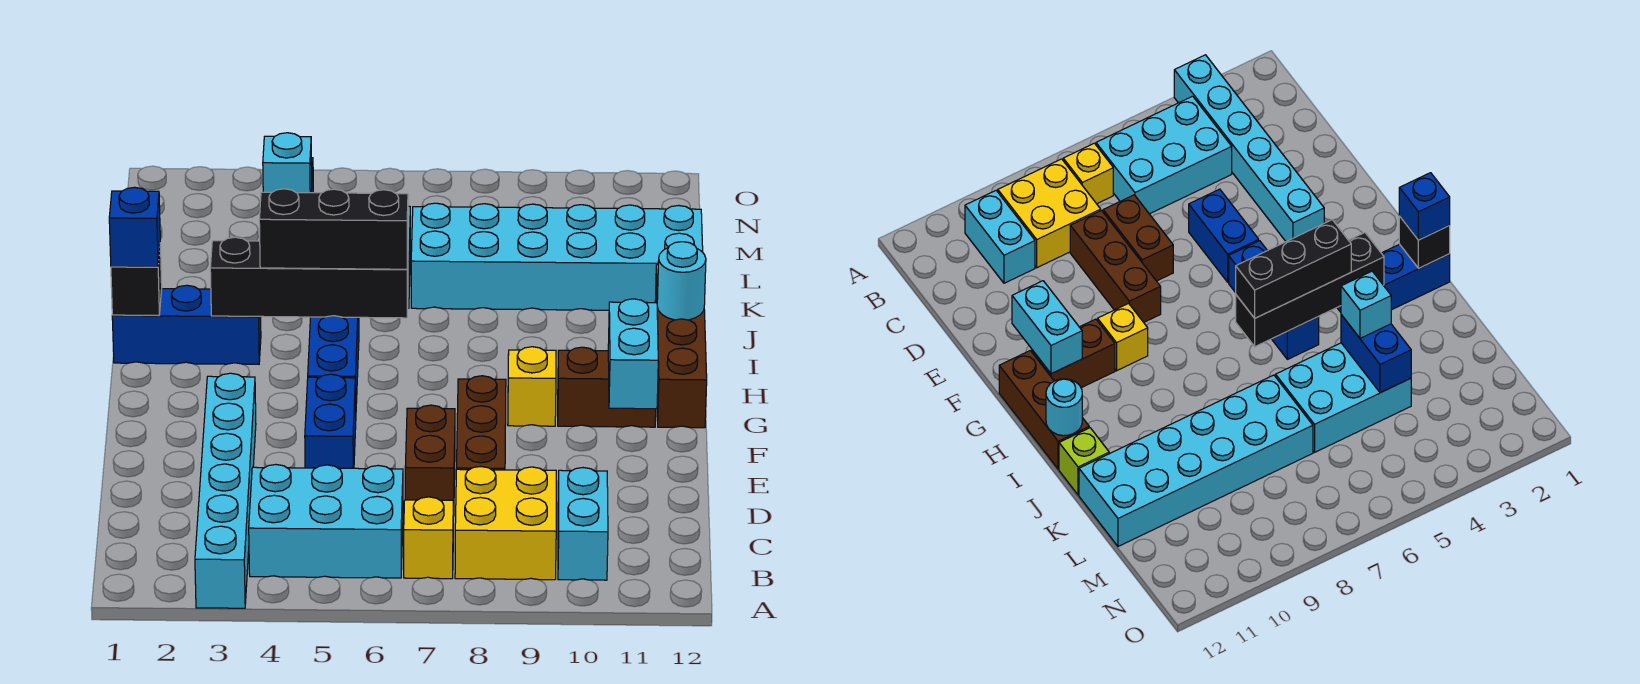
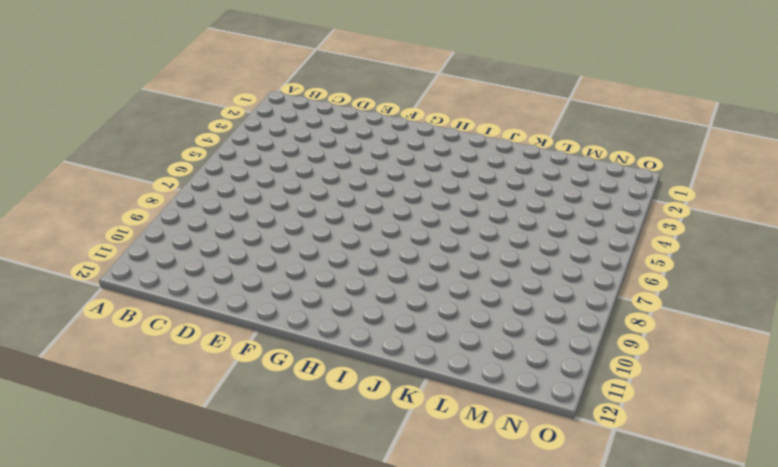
none -> cyan 1x6 brick [195,373,256,608]
none -> cyan 2x3 brick [249,465,403,578]
none -> yellow 1x1 brick [404,497,453,579]

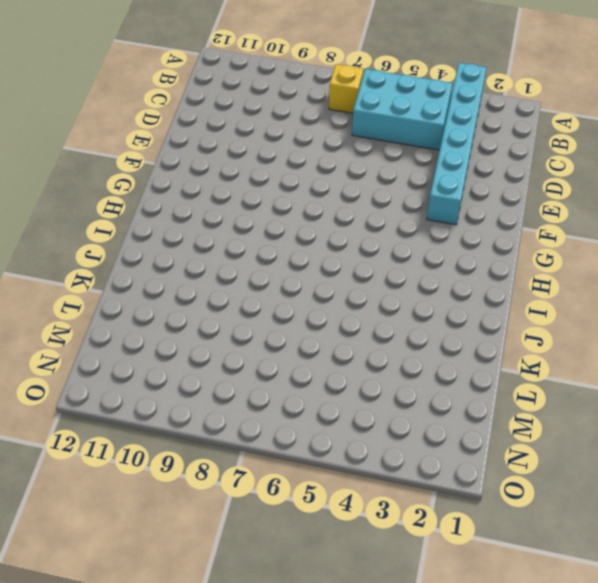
none -> yellow 2x2 brick [455,467,556,580]
none -> cyan 1x2 brick [558,468,608,580]
none -> brown 1x2 brick [405,405,455,516]

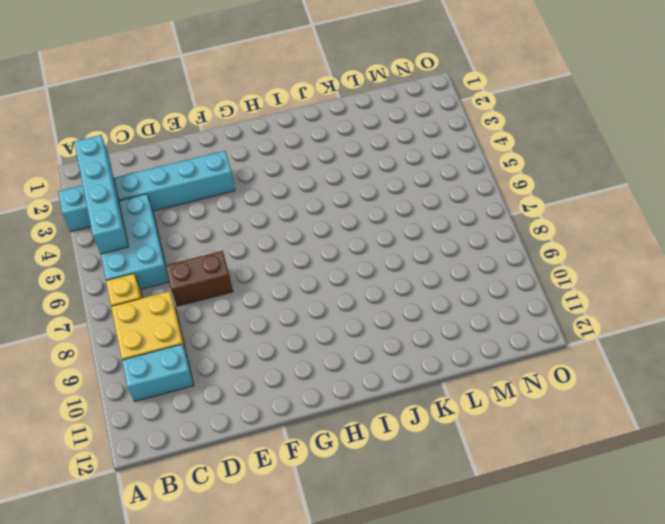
cyan 1x4 brick [74,135,128,254] -> none
none -> brown 1x3 brick [457,376,506,470]
none -> blue 1x2 brick [305,374,356,468]
none -> blue 1x3 brick [308,316,359,403]

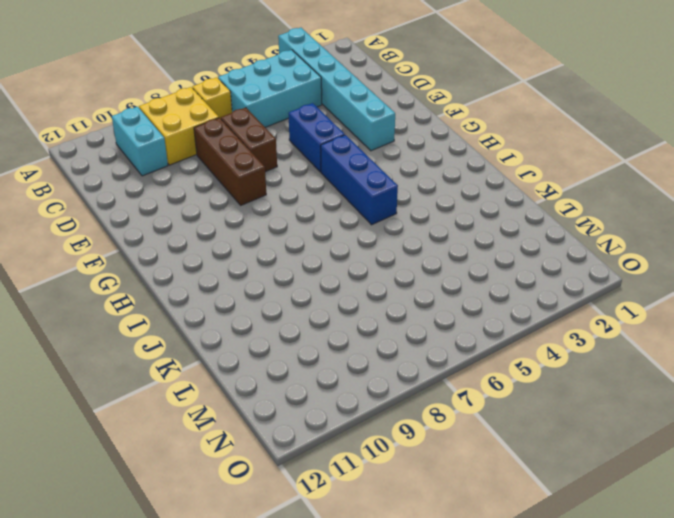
none -> yellow 1x1 brick [508,347,556,426]
none -> brown 1x2 brick [558,347,656,427]
none -> brown 1x3 brick [657,293,707,428]

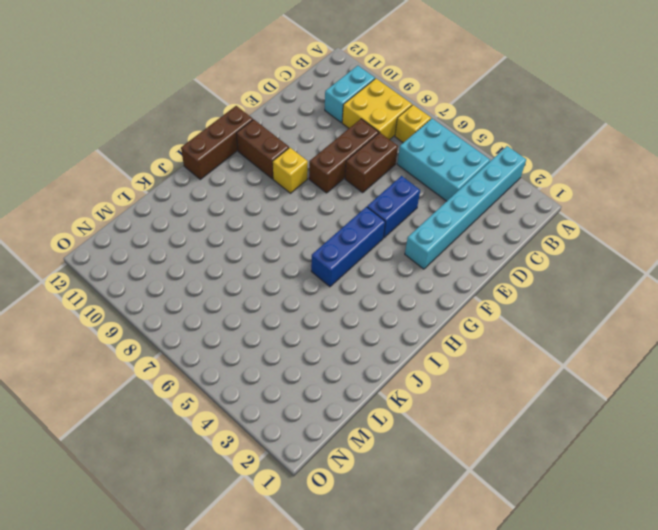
none -> blue 1x3 brick [112,285,261,364]
none -> lime 1x1 brick [1059,428,1109,495]
none -> cyan 2x3 brick [1276,343,1411,452]

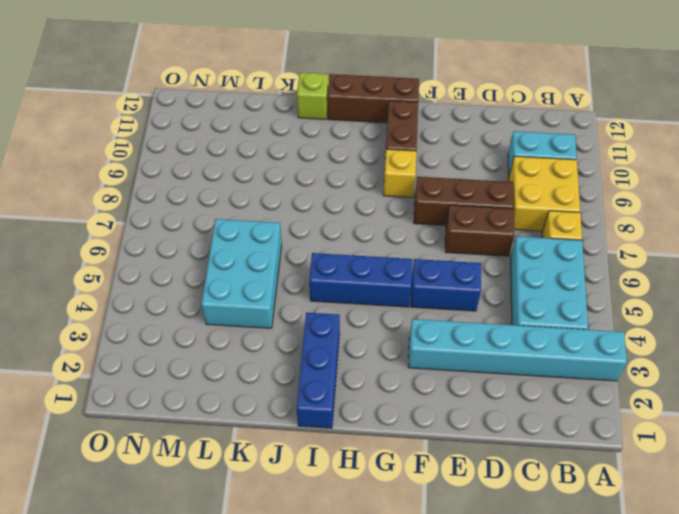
none -> cyan 2x6 brick [411,203,703,310]
none -> cyan 1x2 brick [608,299,658,409]
none -> black 1x1 brick [111,244,162,315]

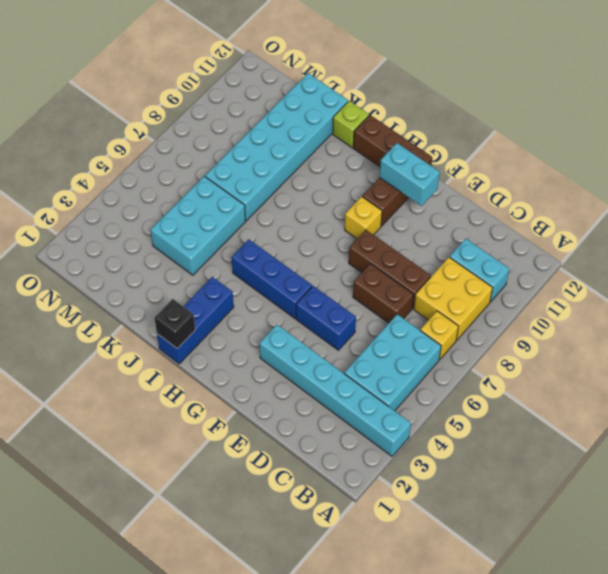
none -> black 1x4 brick [210,237,408,318]
none -> cyan 1x1 round brick [657,242,706,320]
none -> blue 1x2 brick [1341,315,1411,393]

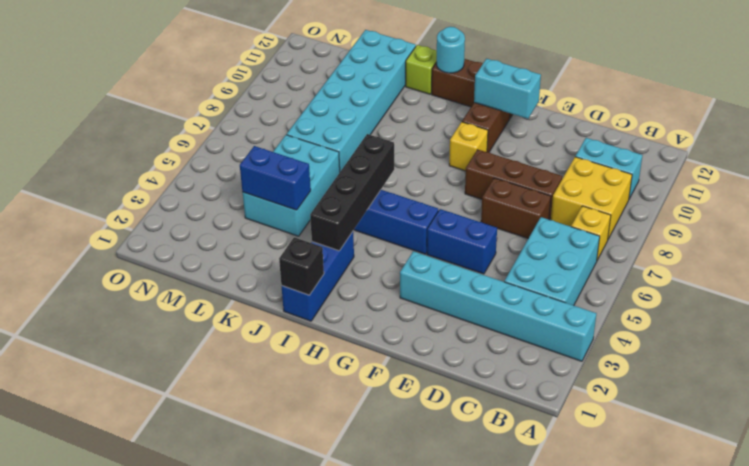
none -> blue 1x1 brick [109,187,160,267]
none -> black 1x3 brick [259,189,408,269]
none -> cyan 1x1 brick [263,133,312,193]

